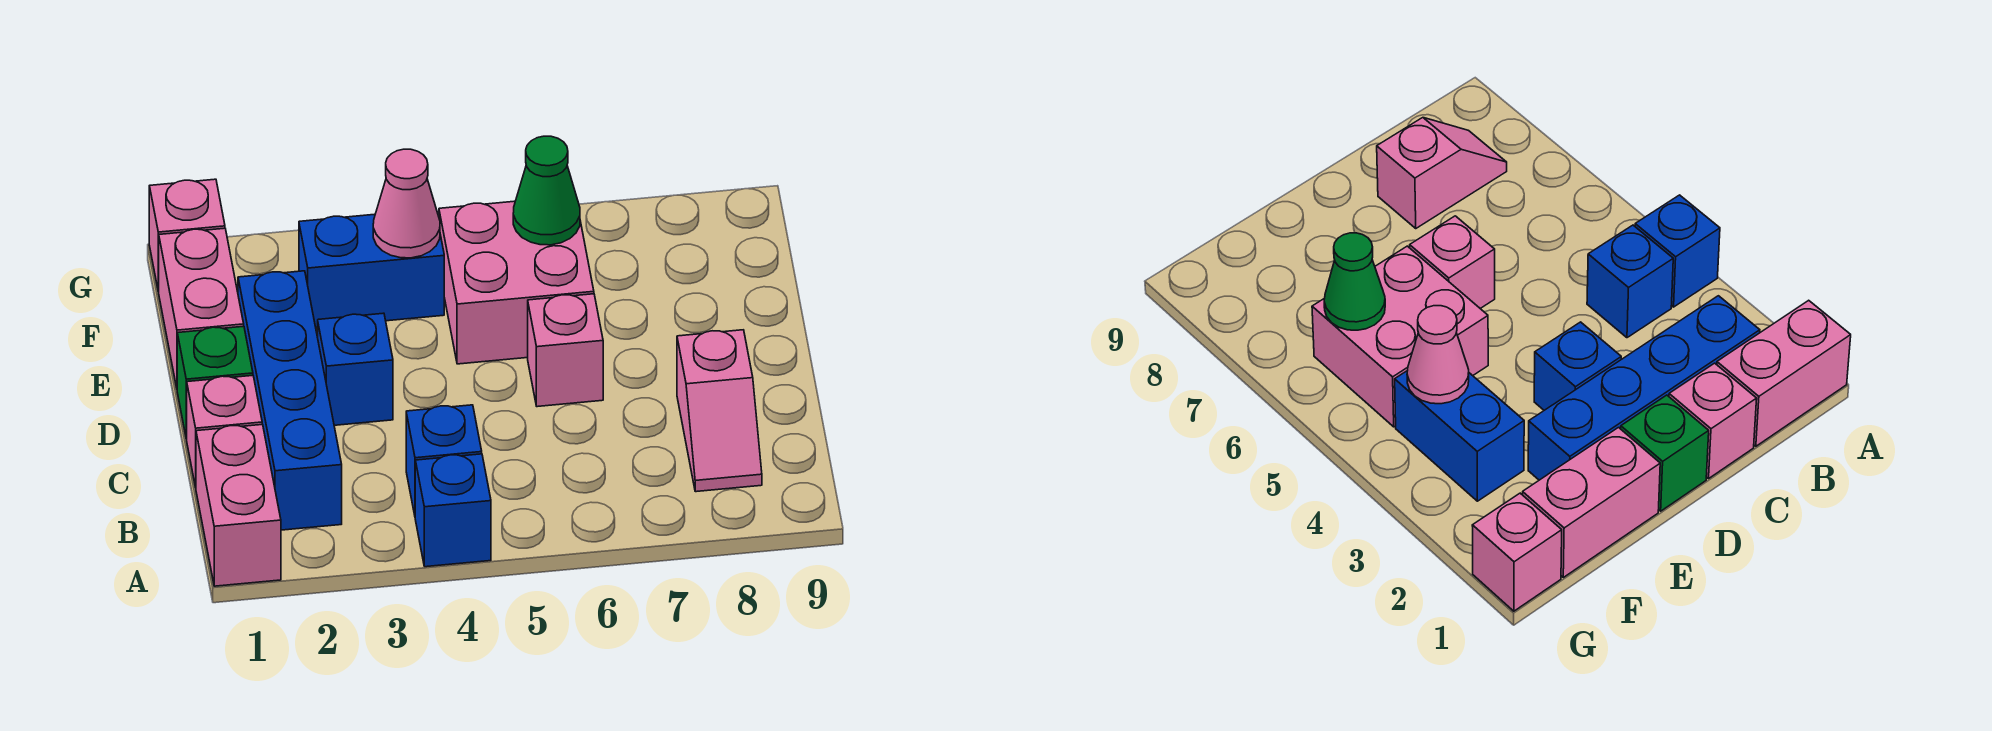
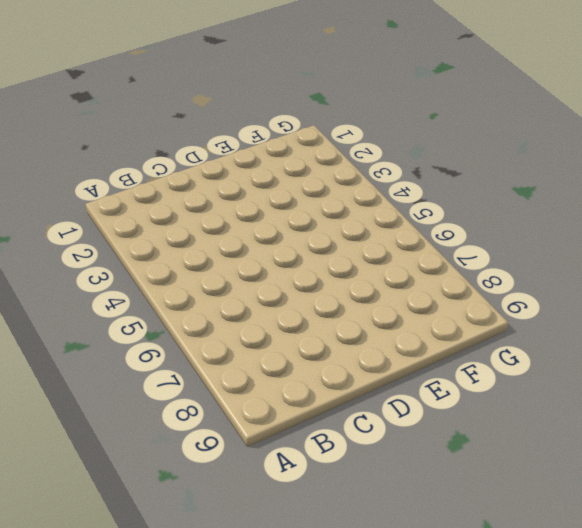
none -> pink 1x2 brick [196,425,281,586]
none -> blue 1x1 brick [415,454,491,567]
none -> blue 1x4 brick [238,271,342,530]

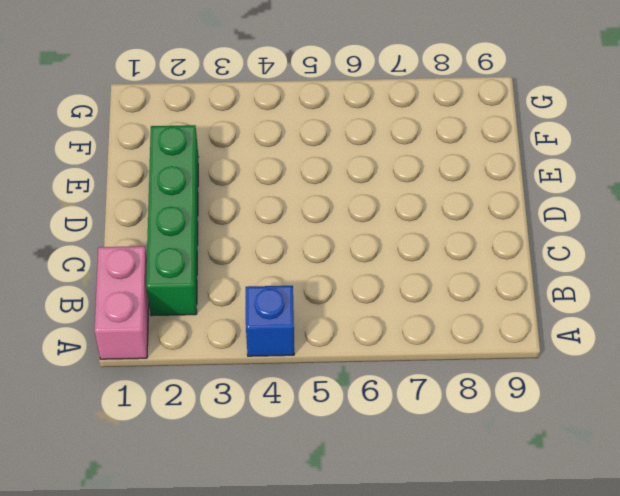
green 1x4 brick [146,125,198,316] -> blue 1x4 brick [238,271,342,530]
none -> blue 1x1 brick [406,405,482,515]
none -> pink 1x2 slope [677,330,762,492]
none -> pink 1x1 brick [187,376,262,487]

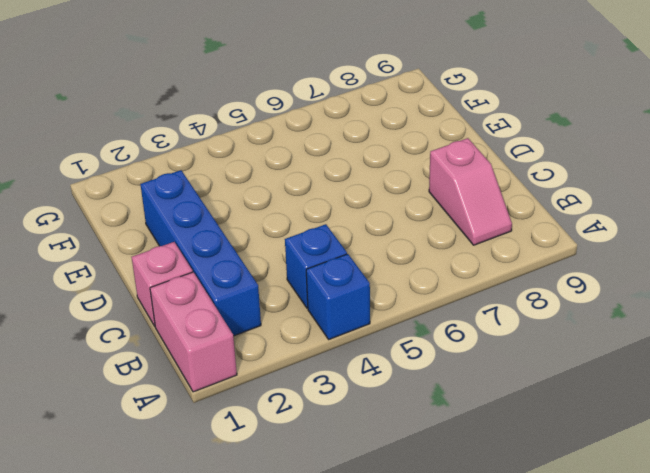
none -> green 1x1 brick [177,326,253,439]
none -> blue 1x1 brick [318,313,393,425]
none -> pink 1x1 brick [528,294,603,407]

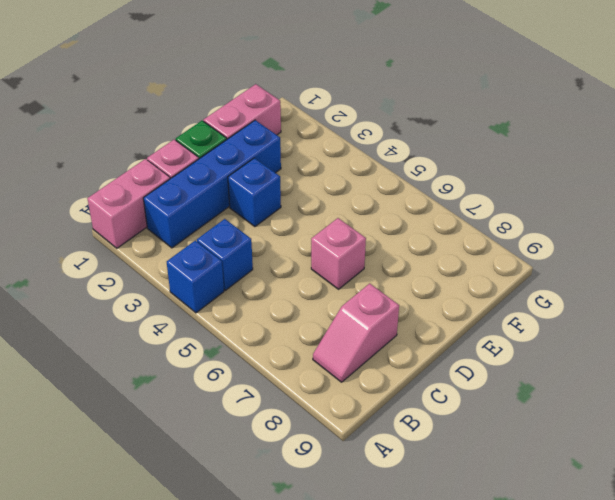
none -> pink 2x2 brick [439,201,594,364]
none -> blue 1x2 brick [299,214,444,327]
none -> pink 1x1 brick [149,179,225,292]

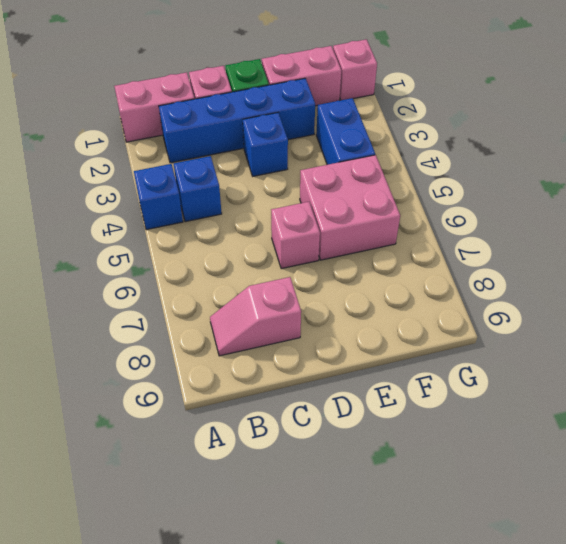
none -> pink 1x1 cone [373,149,440,258]
none -> green 1x1 cone [513,136,580,245]

